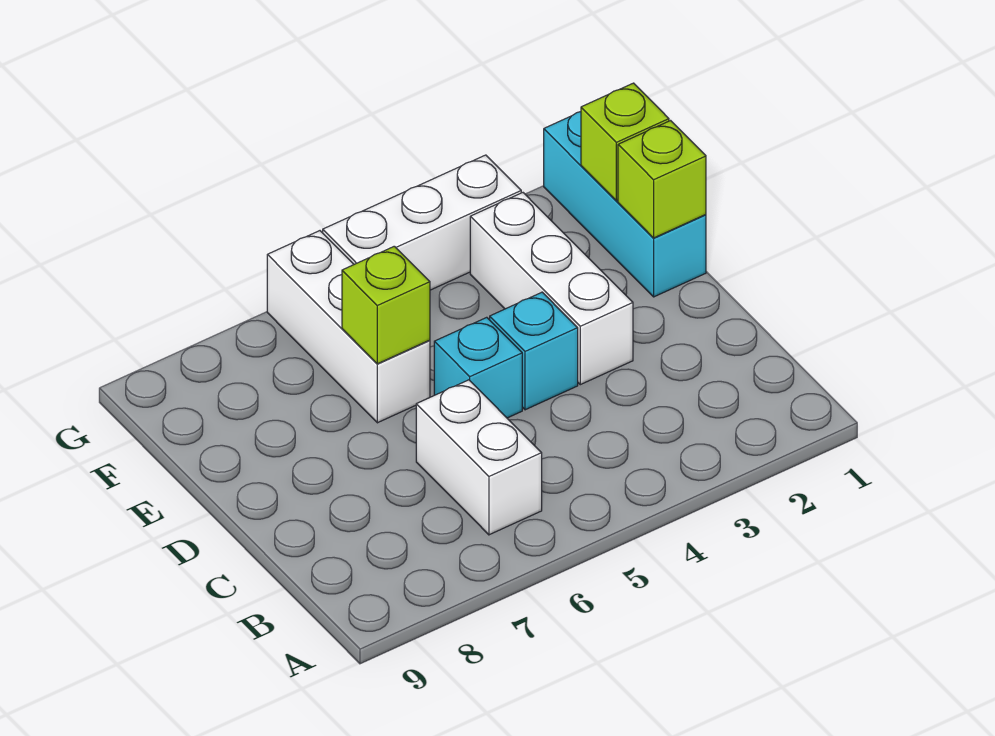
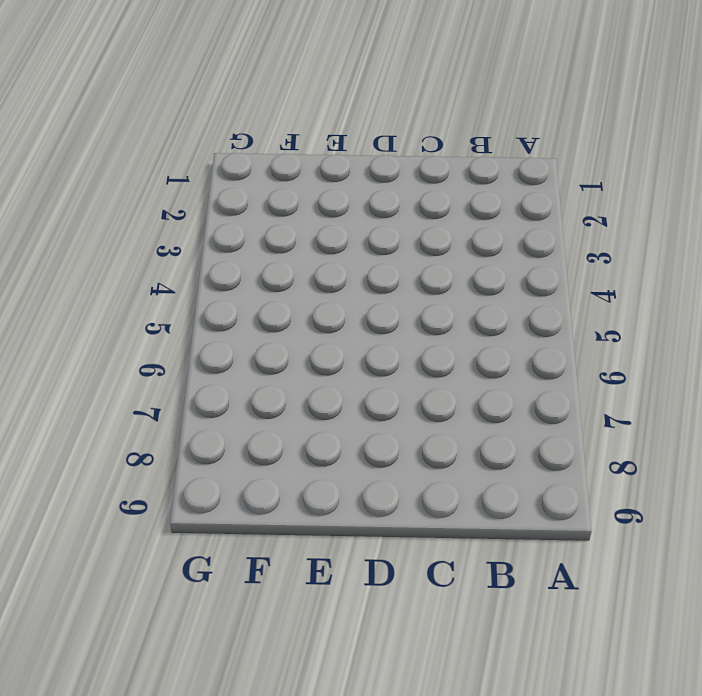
none -> white 1x2 brick [416,380,542,535]
none -> white 1x3 brick [470,193,633,385]

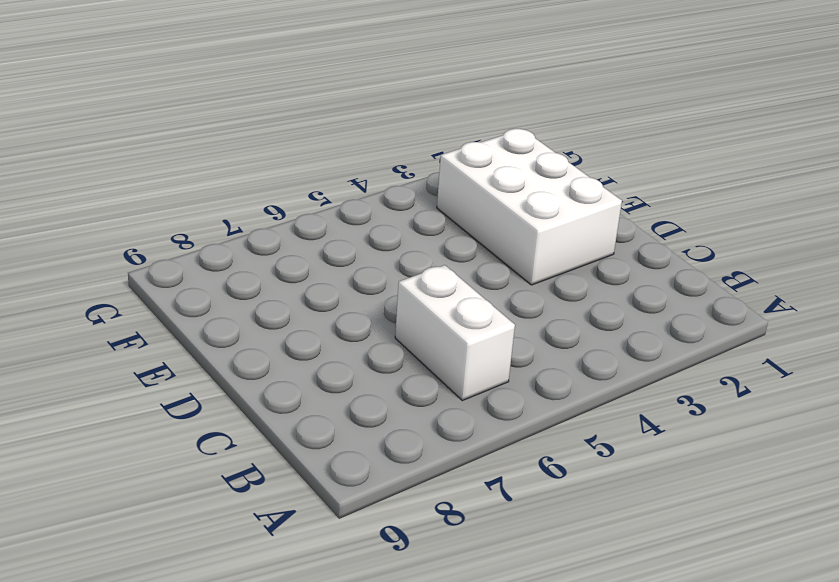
white 2x3 brick [437,129,622,285] -> white 1x3 brick [470,193,633,385]
none -> cyan 1x1 brick [490,292,578,410]
none -> cyan 1x1 brick [434,317,522,418]

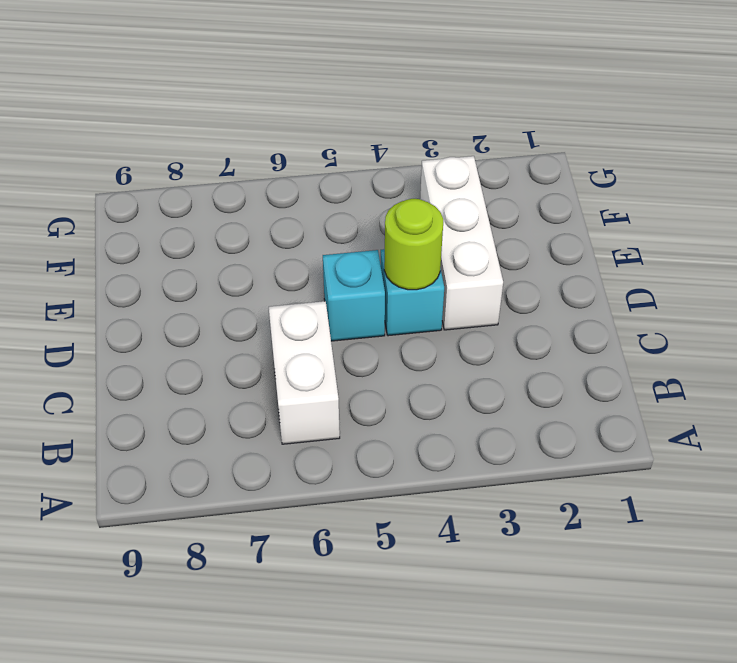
lime 1x1 round brick [384,199,443,290] -> none
none -> cyan 1x3 brick [544,112,706,297]
none -> white 1x3 brick [267,231,430,423]

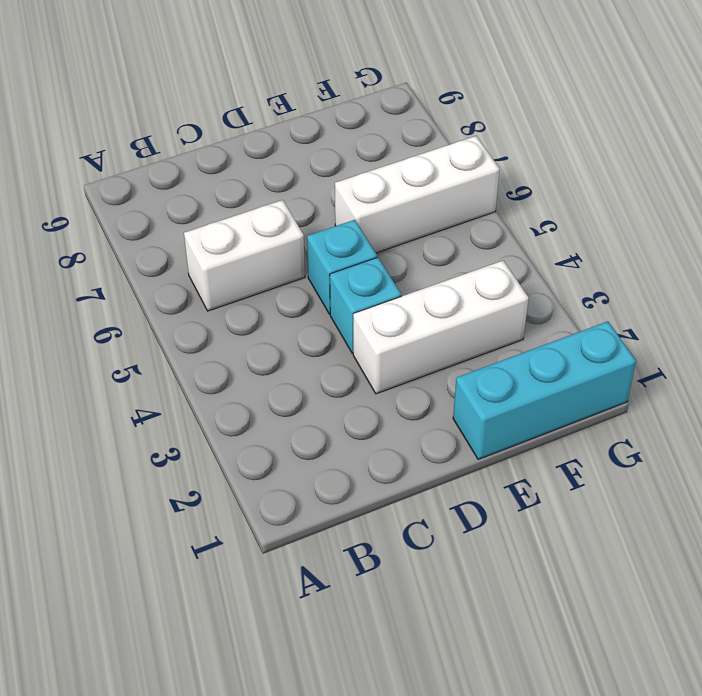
none -> white 1x3 brick [323,155,521,290]
none -> lime 1x1 brick [618,121,706,238]

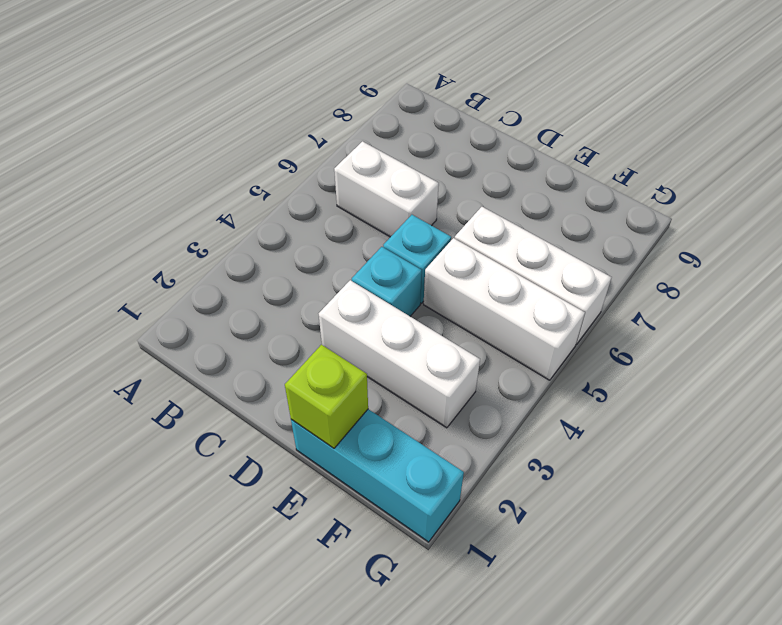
white 1x3 brick [424,238,585,380] -> white 1x3 brick turned to [323,155,521,290]
none -> lime 1x1 brick [342,246,430,364]
none -> lime 1x1 brick [581,83,669,201]

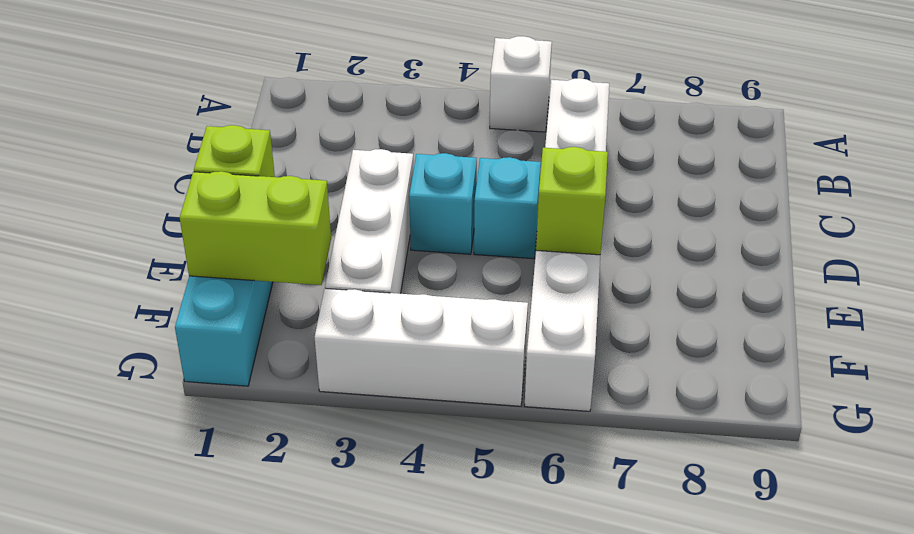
white 1x1 brick [490,36,552,132] -> none
lime 1x2 brick [180,171,331,285] -> lime 1x1 brick [581,83,669,201]

